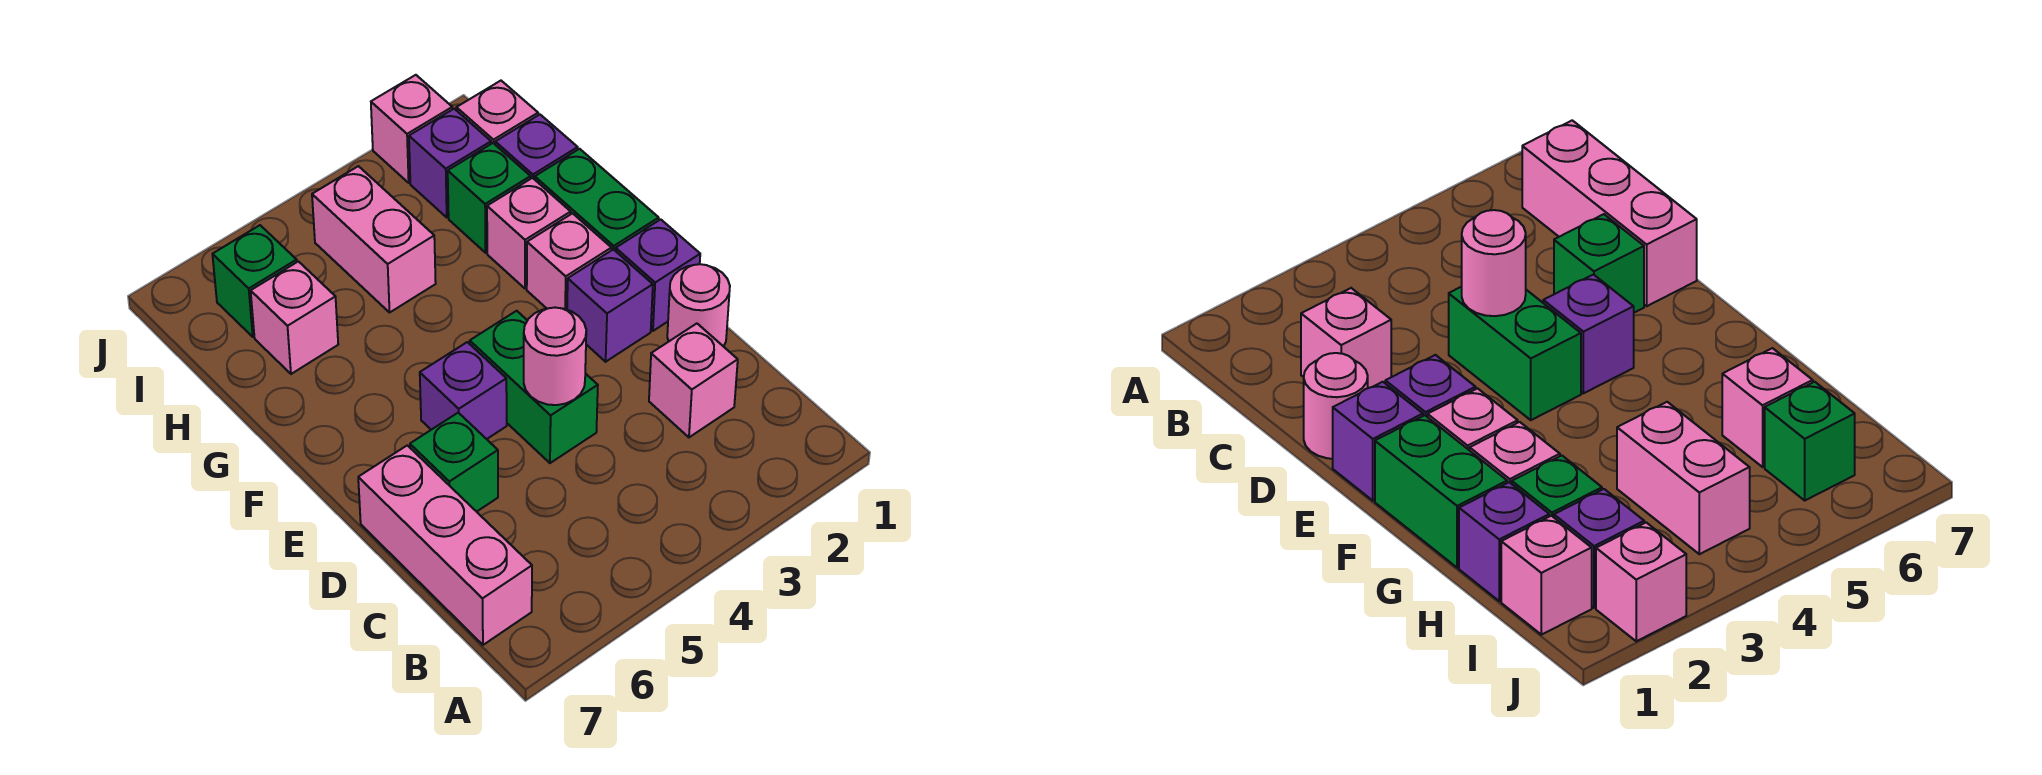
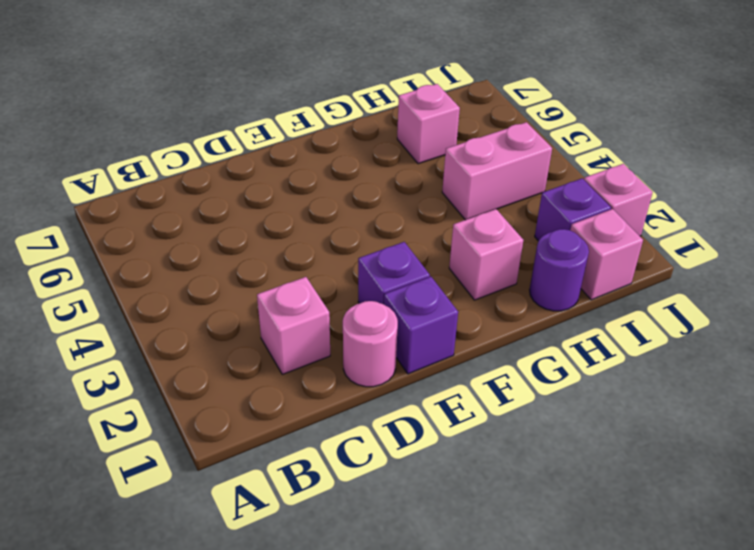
purple 1x1 round brick [530,229,589,311] -> purple 1x1 brick [495,115,578,179]
none -> pink 1x3 brick [358,445,532,645]
none -> green 1x2 brick [470,311,598,463]
none -> green 1x1 brick [410,413,498,512]

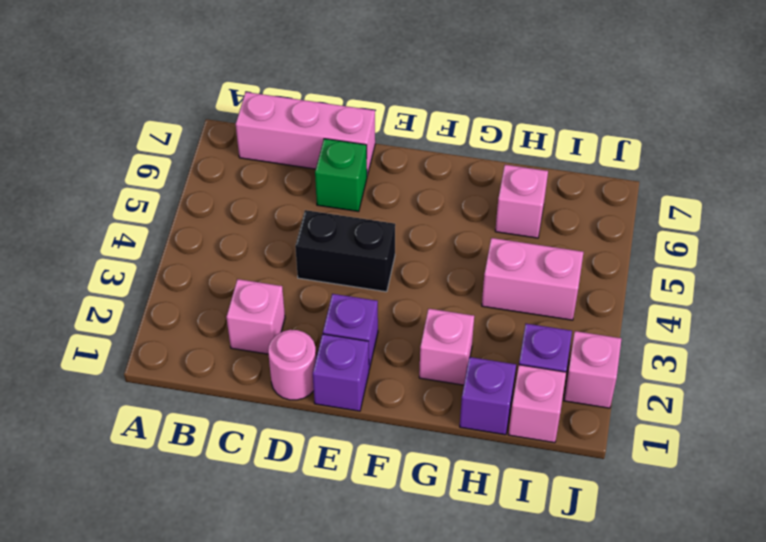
black 1x2 brick [295,210,395,292] -> green 1x2 brick [470,311,598,463]
none -> purple 1x1 brick [420,342,507,439]
none -> green 1x2 brick [535,149,659,251]
none -> pink 1x1 brick [527,213,611,310]

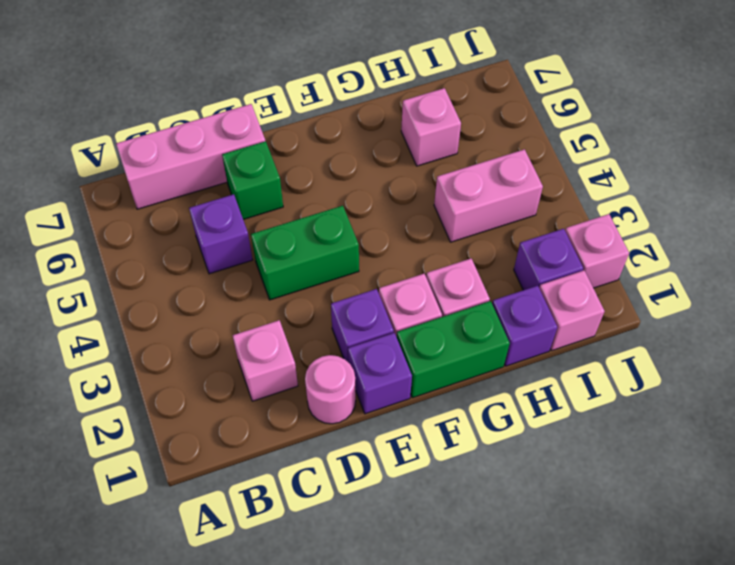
purple 1x1 brick [189,194,253,274] -> purple 1x1 brick moved to [420,342,507,439]
none -> green 1x1 brick [448,143,531,253]
none -> green 1x1 brick [212,225,297,337]
none -> pink 1x1 round brick [524,308,586,405]

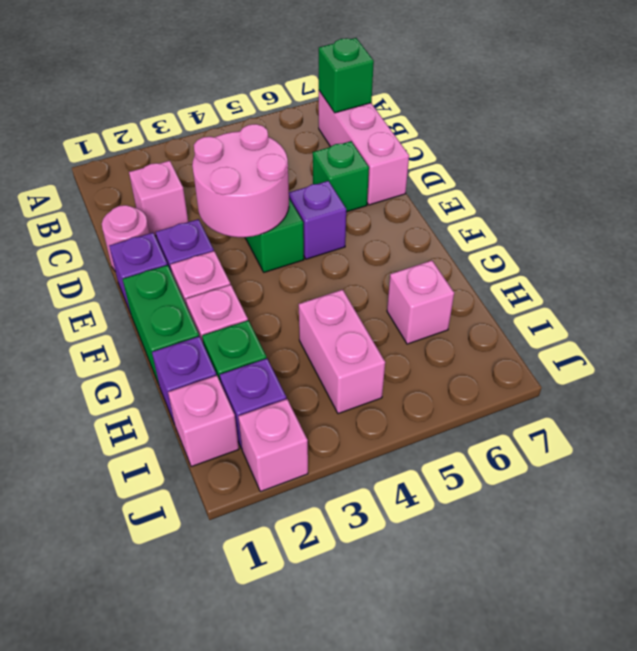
green 1x1 brick [319,38,374,113] -> green 1x1 brick moved to [212,225,297,337]
pink 2x2 round brick [192,124,289,237] -> pink 1x1 round brick [524,308,586,405]

